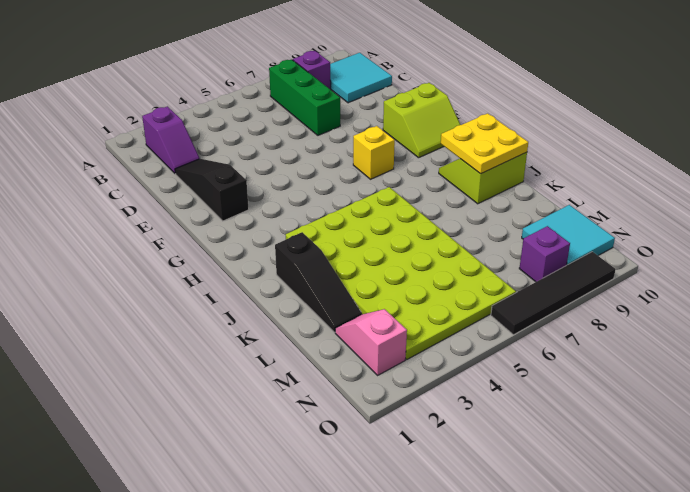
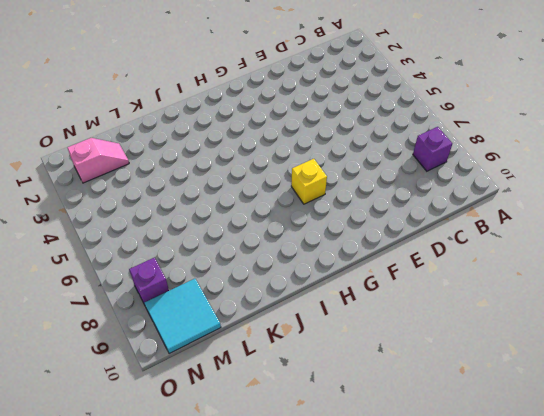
none -> purple 1x2 slope [142,106,200,173]
none -> green 1x3 brick [269,60,340,135]
none -> cyan 2x2 tile [330,53,392,103]

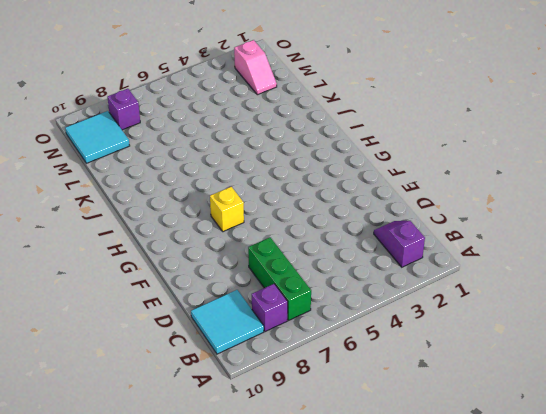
none -> black 1x3 slope [175,159,249,221]
none -> lime 2x2 slope [383,83,460,158]
none -> lime 4x6 plate [286,187,516,359]

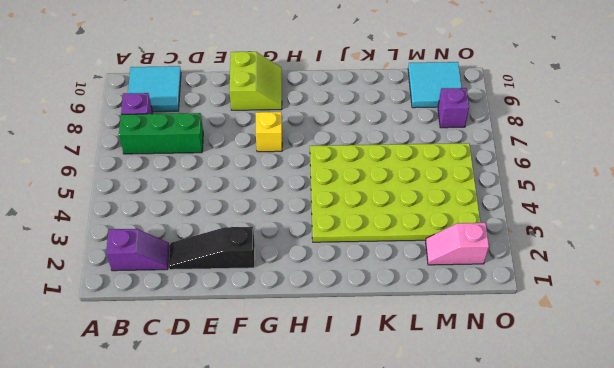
none -> lime 2x2 slope [439,152,527,204]
none -> black 1x3 slope [275,232,362,333]
none -> black 1x4 tile [491,252,616,335]

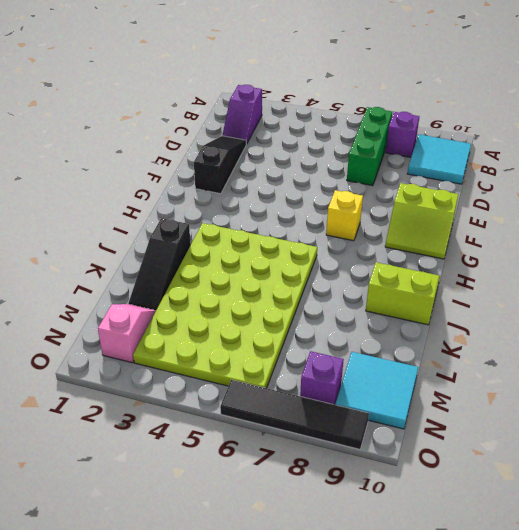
none -> yellow 2x2 plate [441,113,528,174]

